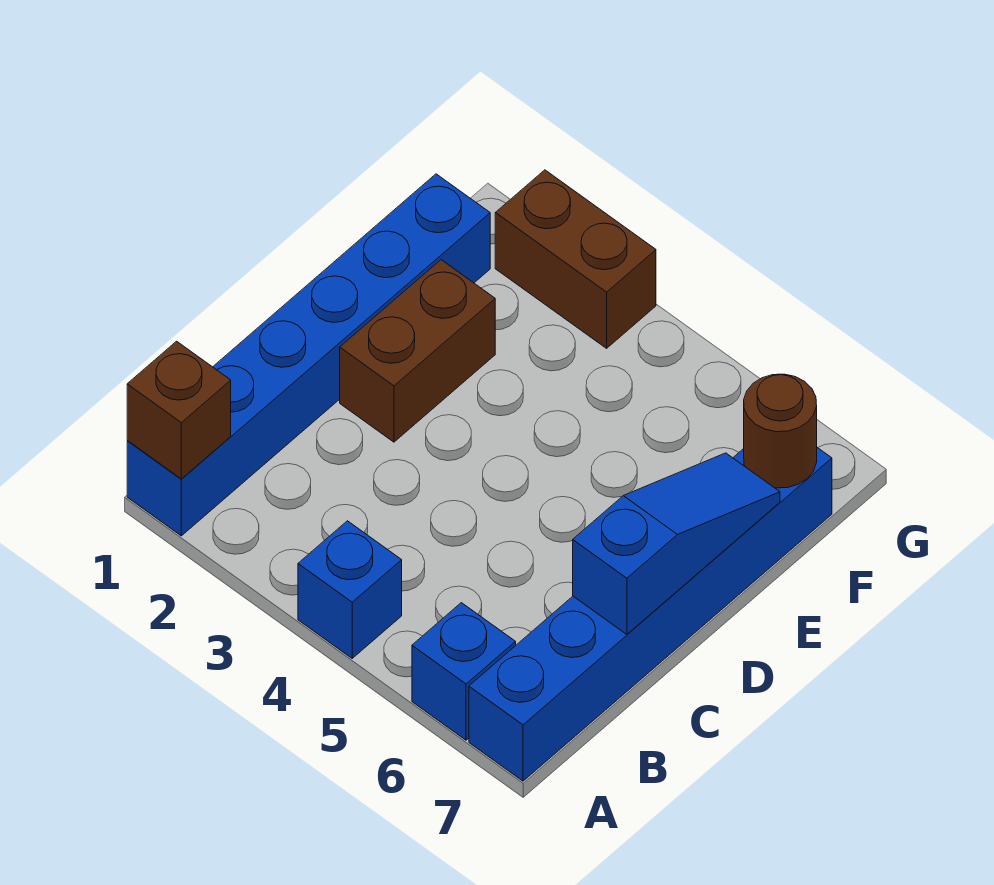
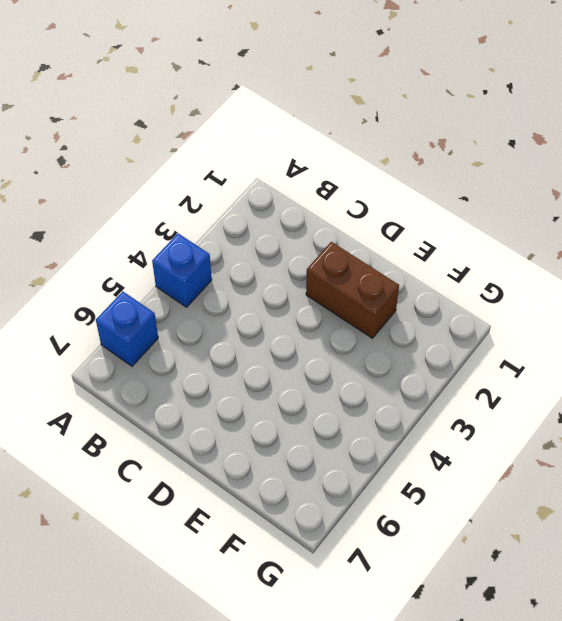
none -> blue 1x6 brick [127,174,490,536]
none -> blue 1x6 brick [469,448,832,781]

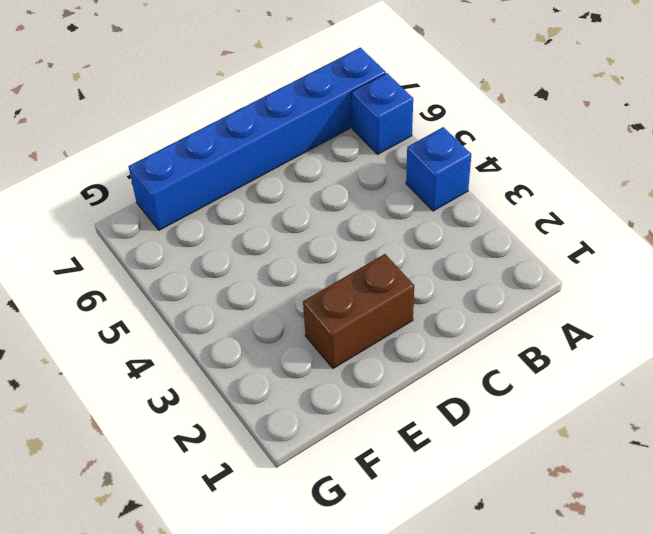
none -> blue 1x6 brick [127,174,490,536]
none -> brown 1x2 brick [495,170,656,348]

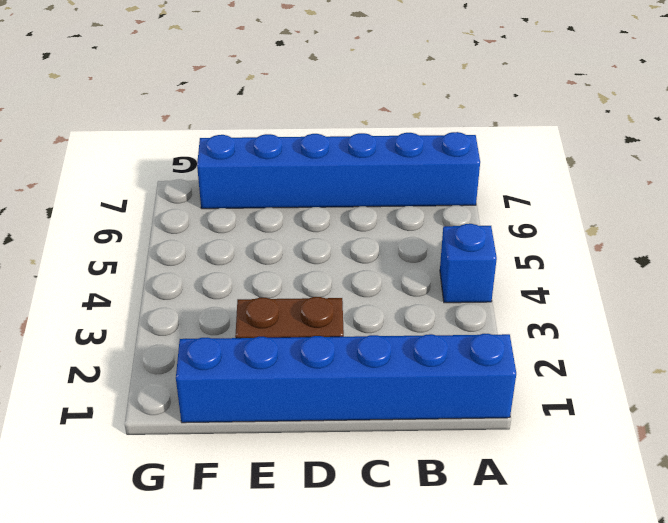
none -> blue 1x1 brick [412,603,516,740]
none -> brown 1x2 brick [495,170,656,348]

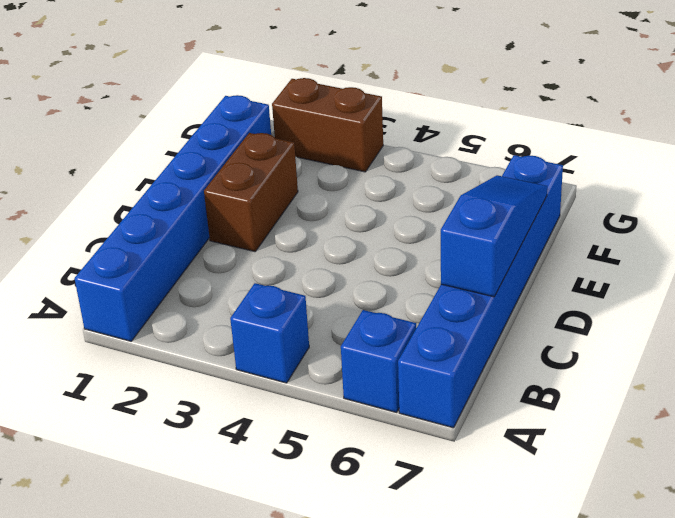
none -> brown 1x1 brick [127,341,231,479]
none -> brown 1x1 round brick [744,374,817,488]

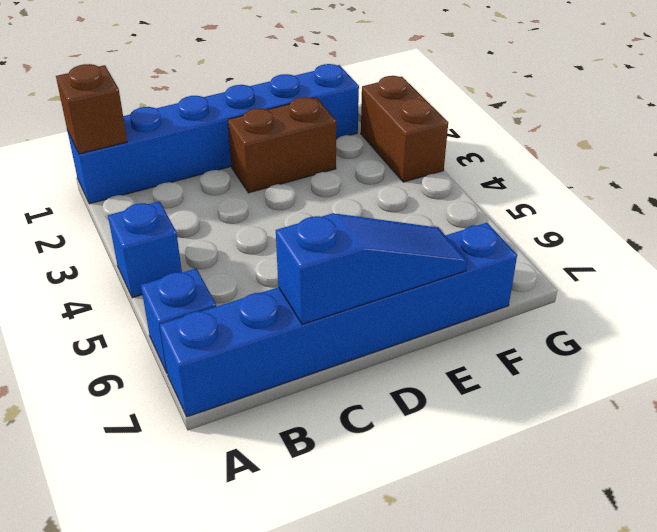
none -> brown 1x1 round brick [744,374,817,488]

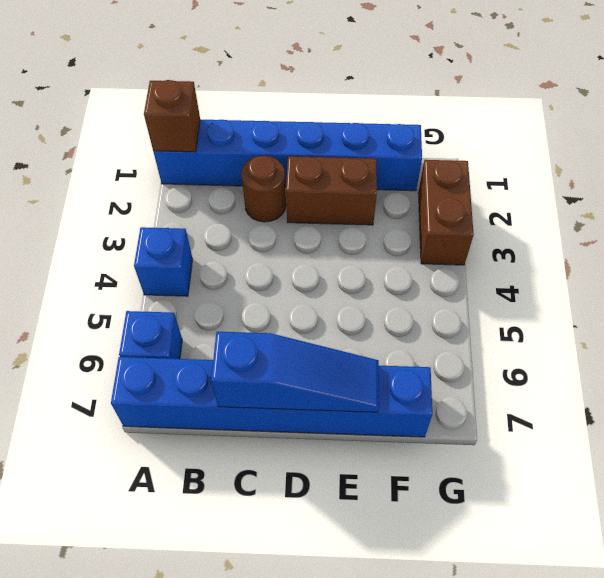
brown 1x1 round brick [241,156,286,222] -> brown 1x1 round brick moved to [744,374,817,488]

